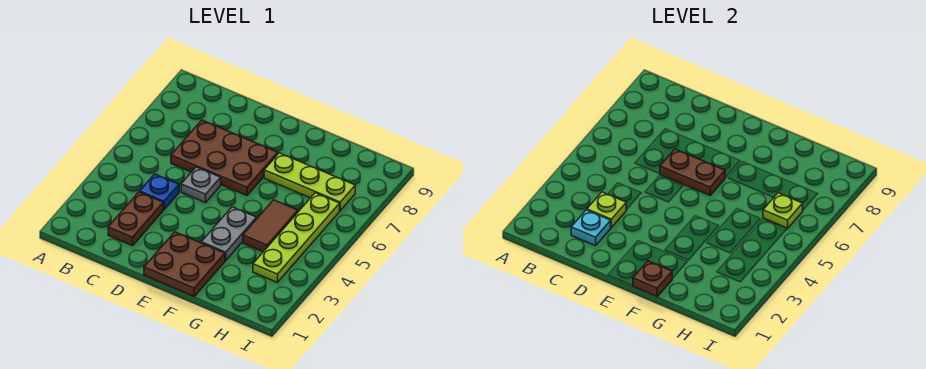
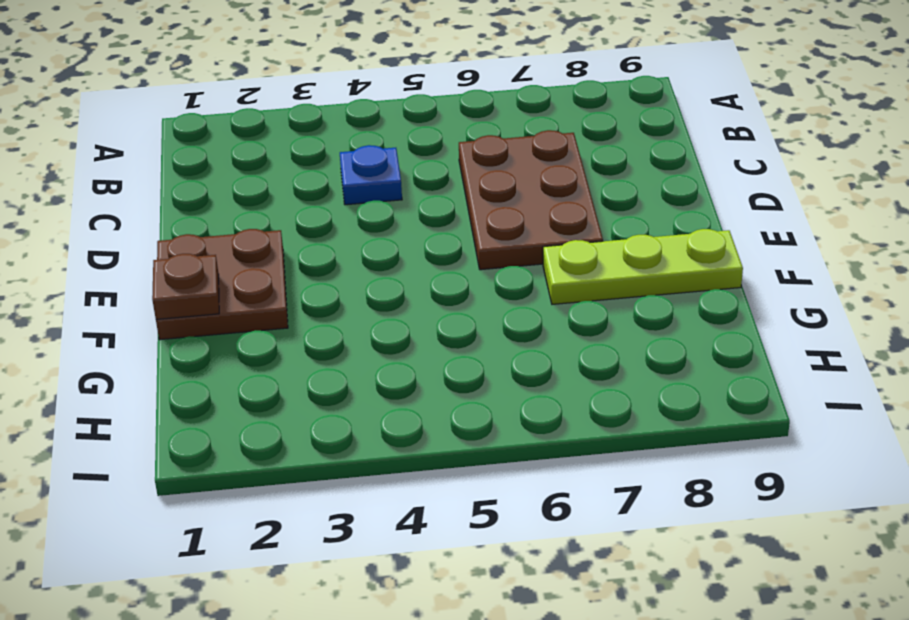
lime 1x3 plate [543,229,743,304] -> lime 1x3 plate turned to [264,153,355,210]
none -> brown 1x2 plate [108,192,163,246]
none -> grey 1x1 plate [181,167,221,203]
none -> grey 1x2 plate [201,207,257,261]

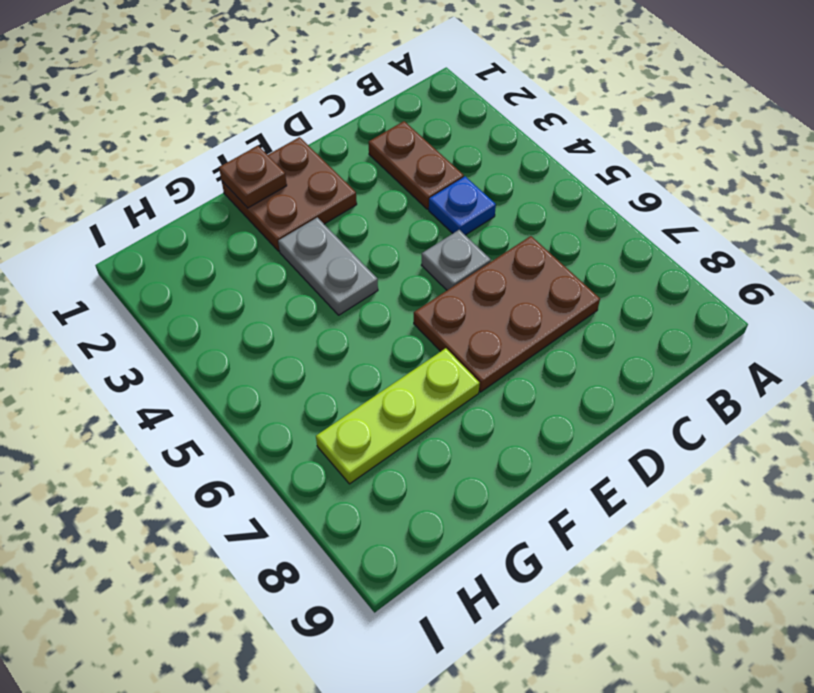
none -> brown 1x2 tile [243,200,298,252]
none -> lime 1x4 plate [253,193,340,283]
none -> cyan 1x1 plate [571,210,611,246]

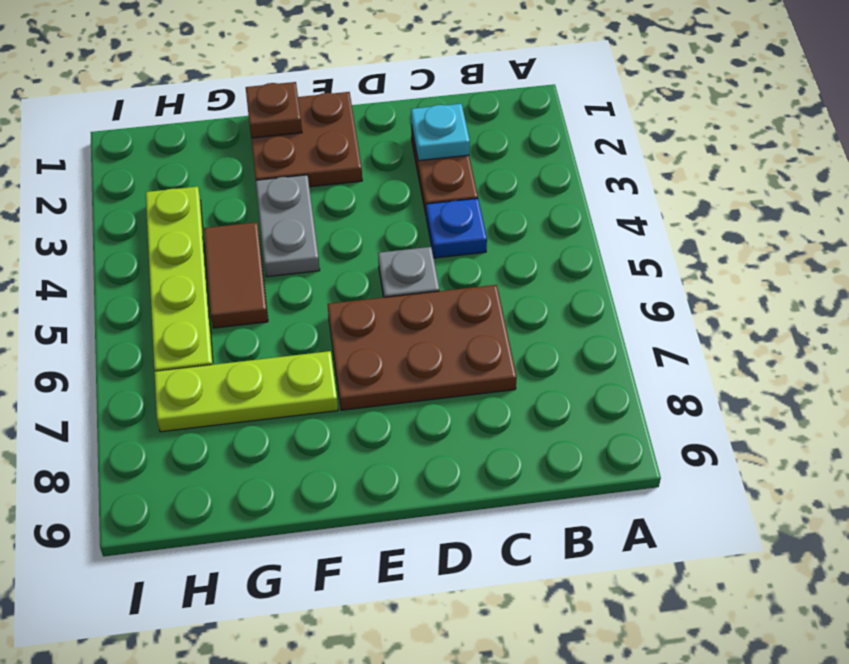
none -> lime 1x1 plate [587,192,626,227]
none -> brown 1x2 plate [660,149,725,195]
none -> lime 1x1 plate [763,193,803,229]

